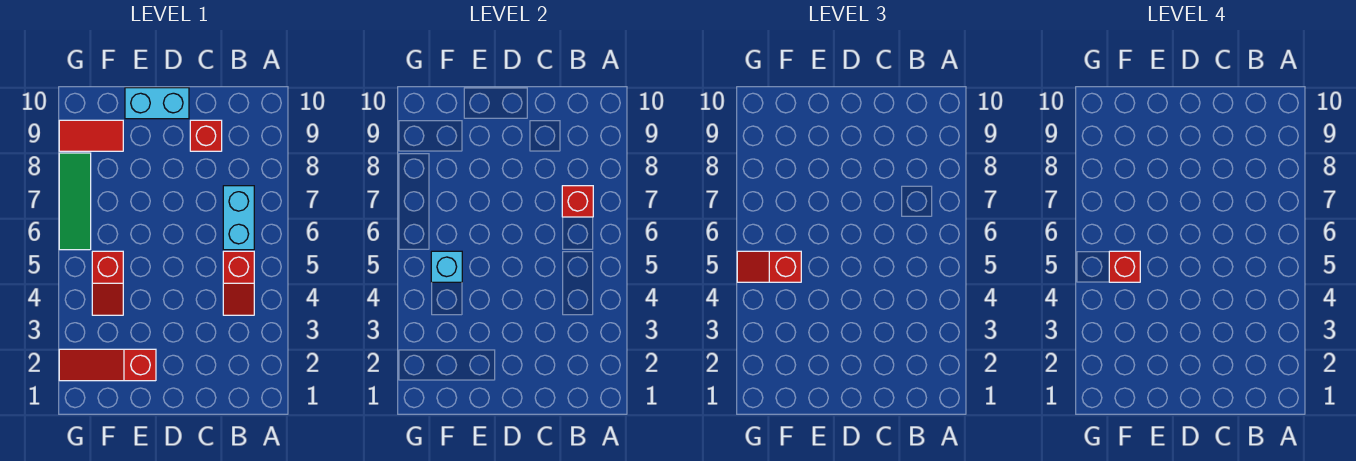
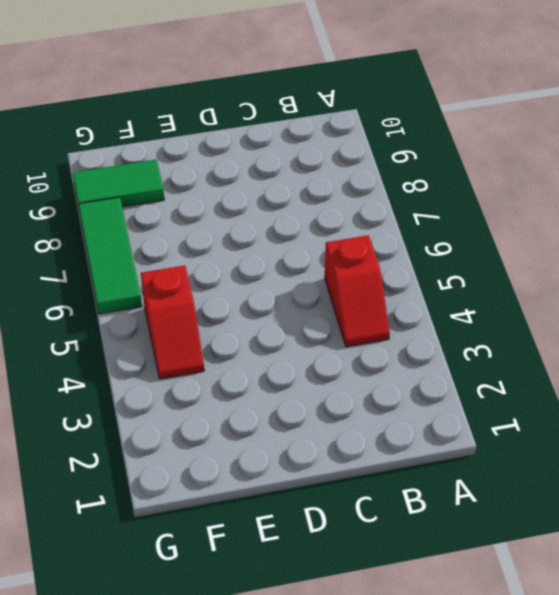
green 1x2 tile [73,160,164,207] -> red 1x2 tile [59,120,123,151]
none -> cyan 1x2 brick [223,186,254,250]
none -> red 1x1 brick [190,120,222,151]
none -> cyan 1x2 brick [125,88,189,119]

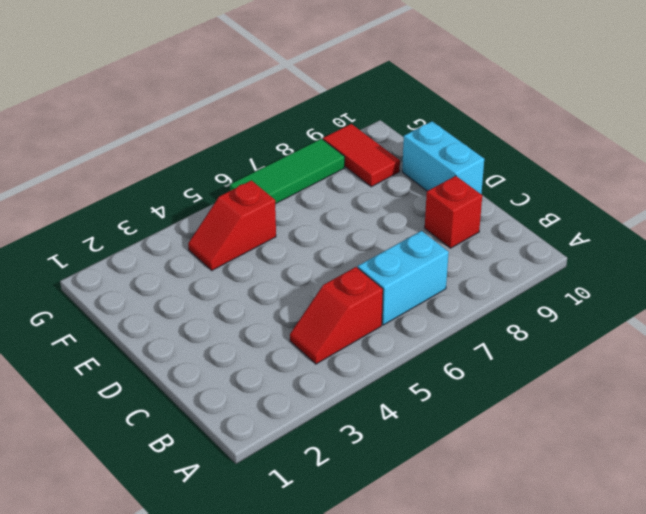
none -> red 1x3 slope [59,349,156,381]
none -> red 1x1 brick [562,186,593,217]
none -> cyan 1x1 brick [431,251,462,282]

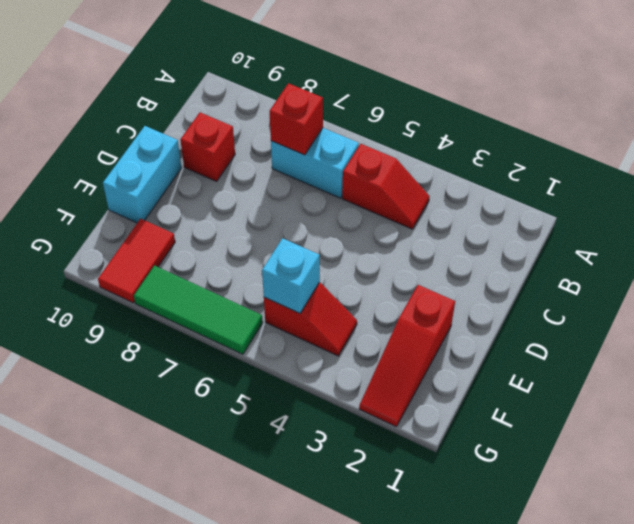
none -> red 1x2 slope [737,251,801,282]
none -> red 1x1 brick [1109,251,1140,282]

